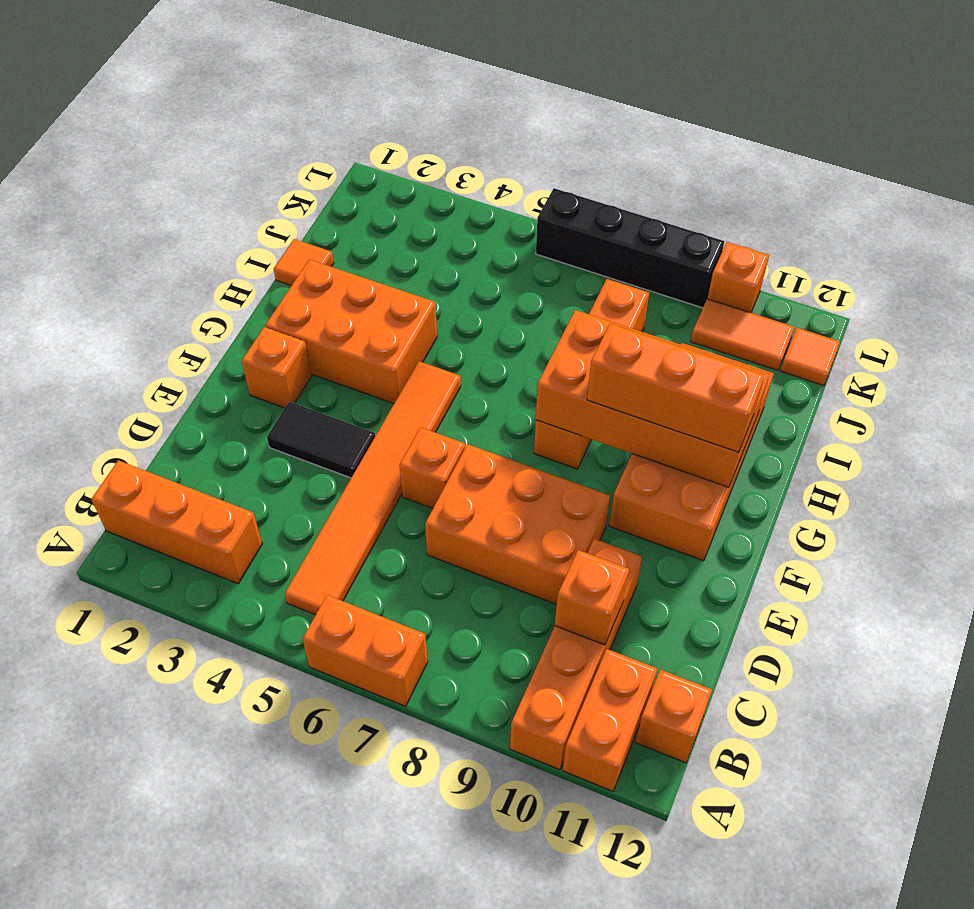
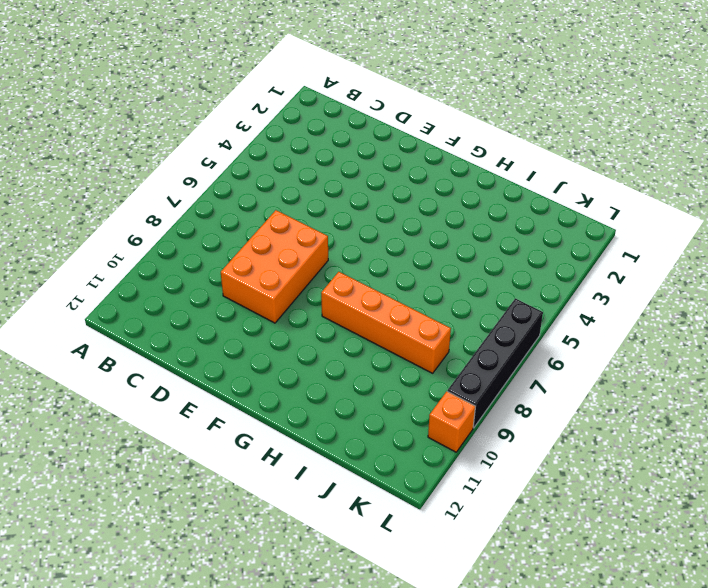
none -> orange 1x2 brick [302,595,428,706]
none -> orange 1x4 brick [510,539,642,770]
none -> orange 1x2 brick [563,649,657,791]

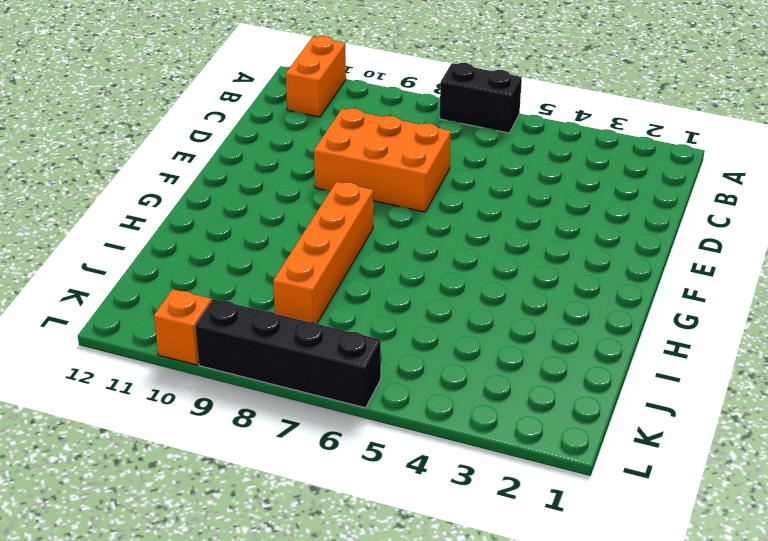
black 1x2 brick [440,63,522,133] -> orange 1x2 brick [302,595,428,706]
none -> orange 1x4 brick [510,539,642,770]
none -> orange 1x3 brick [91,460,262,584]
none -> orange 1x6 tile [285,361,461,615]

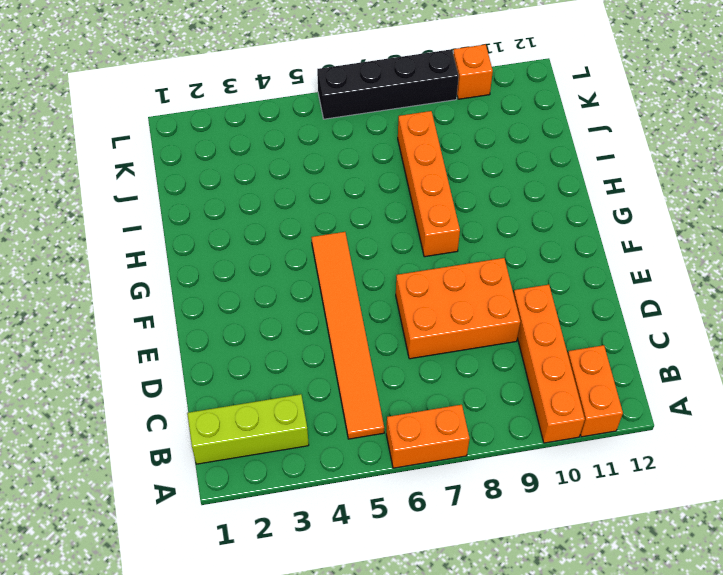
lime 1x3 brick [187,394,309,464] -> orange 1x3 brick [91,460,262,584]
none -> orange 1x1 brick [636,670,712,763]
none -> black 1x2 tile [267,402,375,478]
none -> orange 1x1 brick [400,427,465,508]

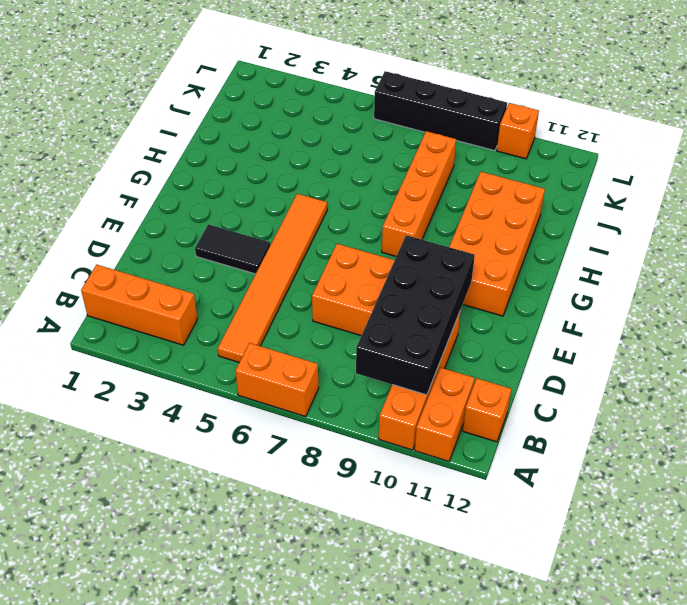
black 2x4 brick [356,235,475,395] -> orange 1x1 brick [555,550,629,645]
none -> orange 1x1 brick [400,427,465,508]
none -> orange 1x1 brick [242,327,311,408]
none -> orange 2x3 brick [265,259,437,403]

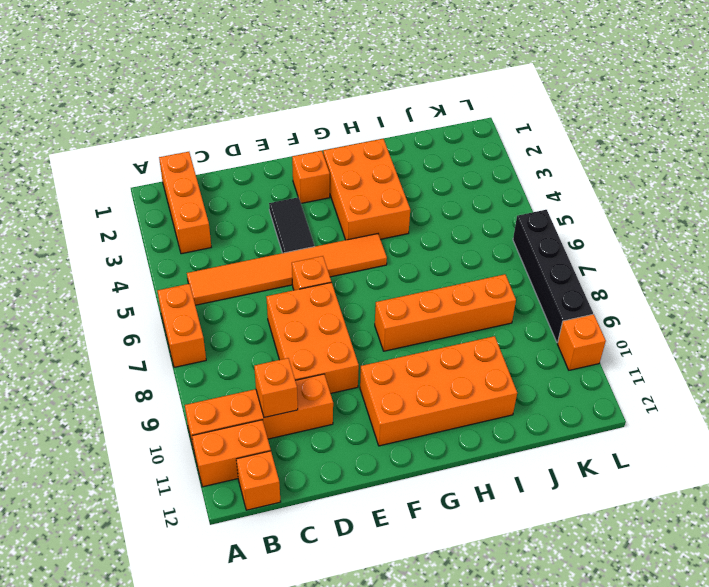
none -> orange 1x1 tile [274,239,334,286]
none -> orange 1x2 tile [691,299,794,370]
none -> orange 1x1 tile [781,328,840,385]

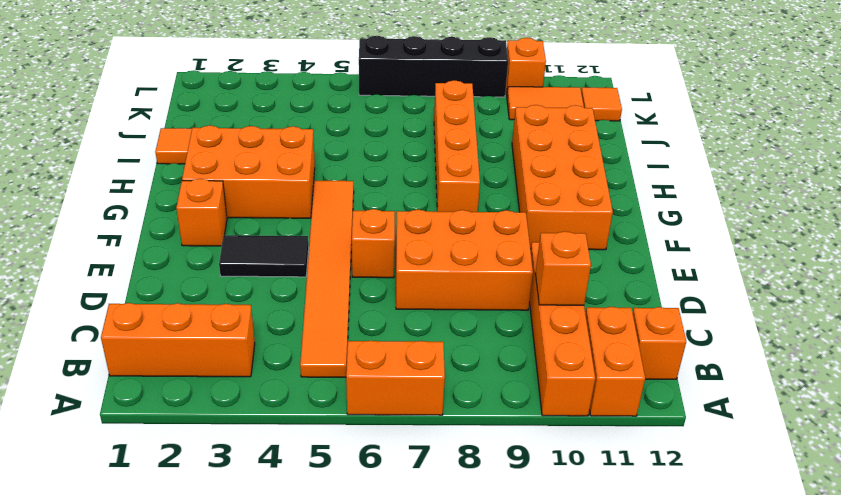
none -> orange 2x4 brick [536,310,770,487]
none -> orange 1x3 brick [587,324,765,452]

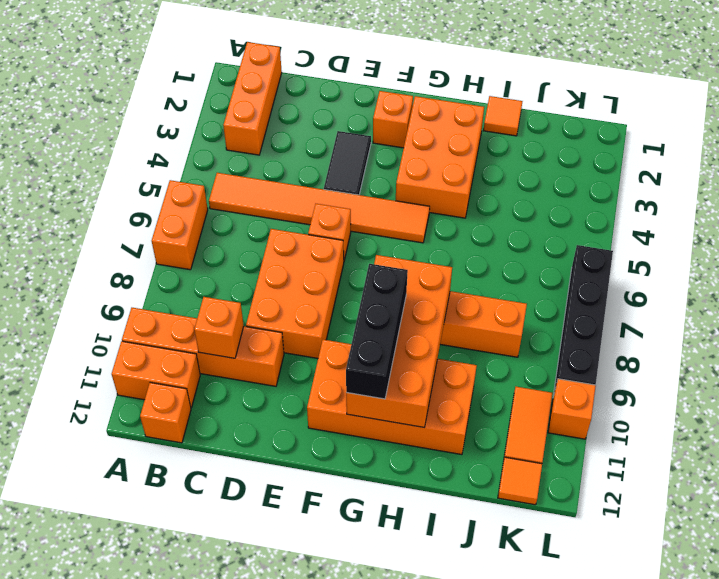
black 1x3 brick [346,264,408,399] -> orange 1x3 brick [587,324,765,452]

